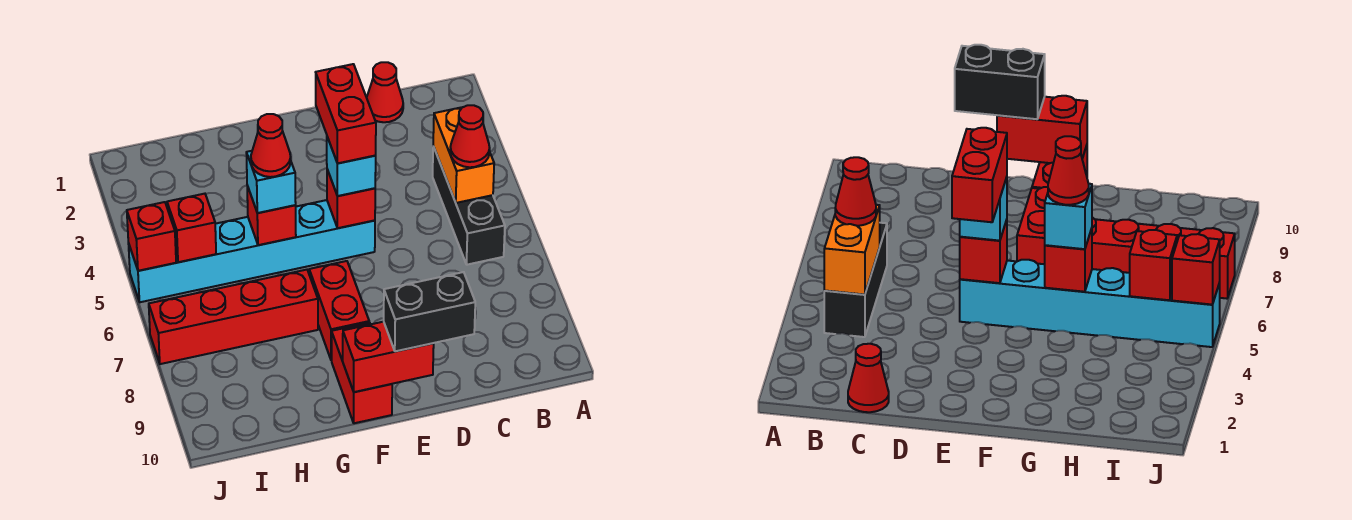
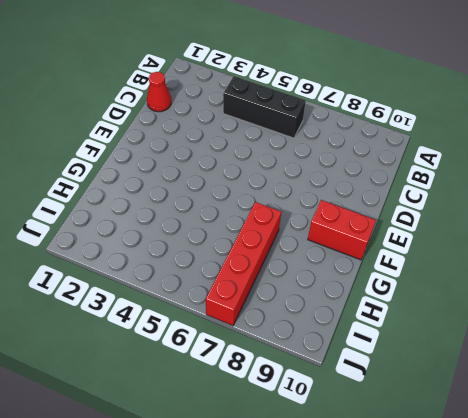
none -> cyan 1x6 brick [128,200,375,302]
none -> red 1x2 brick [309,261,369,360]
none -> orange 1x2 brick [433,107,494,203]

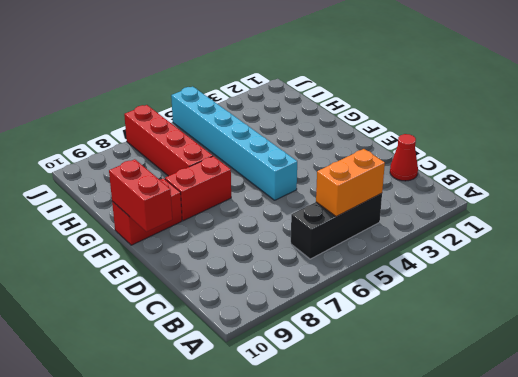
none -> red 1x1 brick [327,170,375,228]
none -> red 1x1 brick [247,186,296,245]
none -> red 1x1 brick [167,194,216,262]

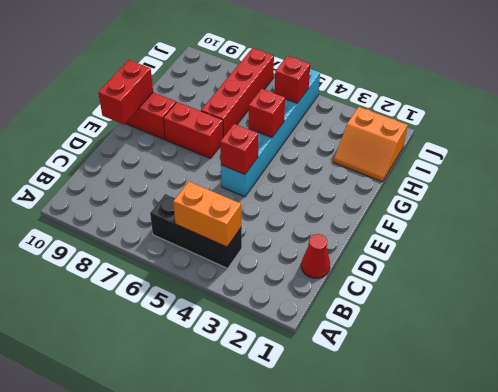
orange 2x2 slope [334,107,408,182] -> none
none -> red 1x1 brick [127,202,176,271]
none -> red 1x1 cone [450,105,490,167]
none -> black 1x2 brick [384,272,475,351]

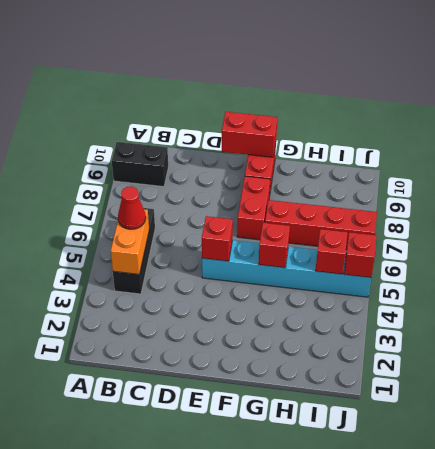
black 1x2 brick [112,142,168,187] -> black 1x2 brick moved to [384,272,475,351]
none -> red 1x1 cone [367,62,403,122]
none -> cyan 1x1 brick [327,137,376,196]
none -> cyan 1x1 brick [246,151,296,213]

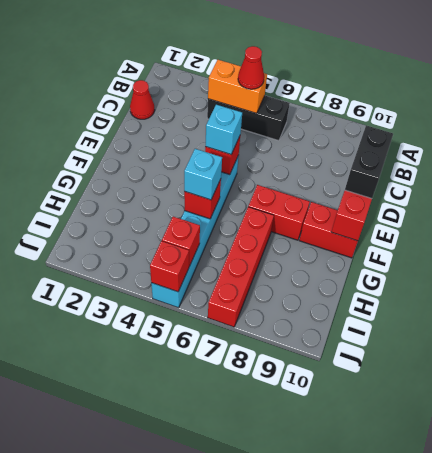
none -> red 1x2 brick [316,64,376,163]
none -> red 1x1 cone [251,114,291,177]

